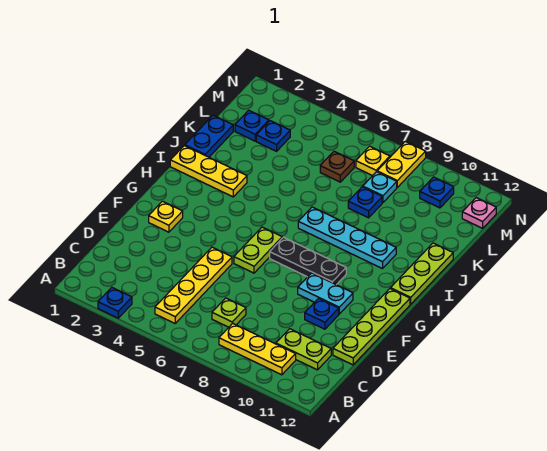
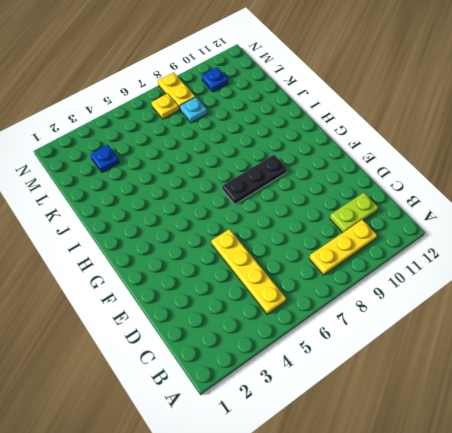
none -> blue 1x1 plate [98,287,132,318]
none -> lime 1x1 plate [212,298,246,327]
none -> lime 1x4 plate [333,289,410,365]

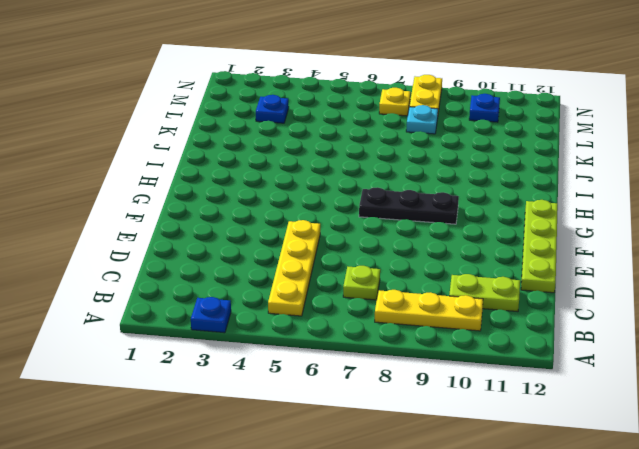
none -> blue 1x1 plate [305,298,339,329]
none -> yellow 1x1 plate [149,201,183,232]
none -> lime 1x2 plate [234,227,282,273]

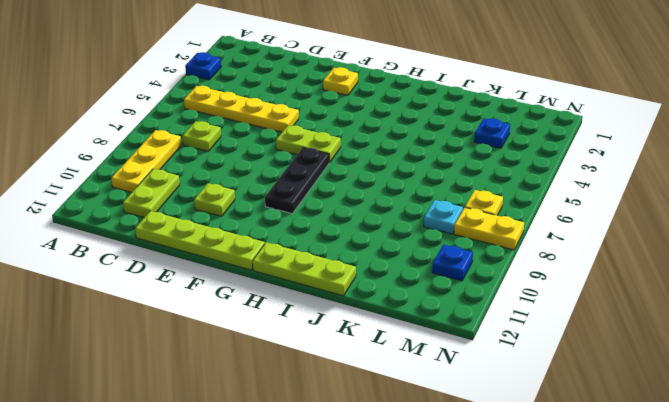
lime 1x1 plate [194,183,235,216] -> blue 1x1 plate [305,298,339,329]
none -> cyan 1x2 plate [298,273,353,314]
none -> yellow 1x3 plate [170,146,247,197]
none -> cyan 1x4 plate [298,207,396,269]

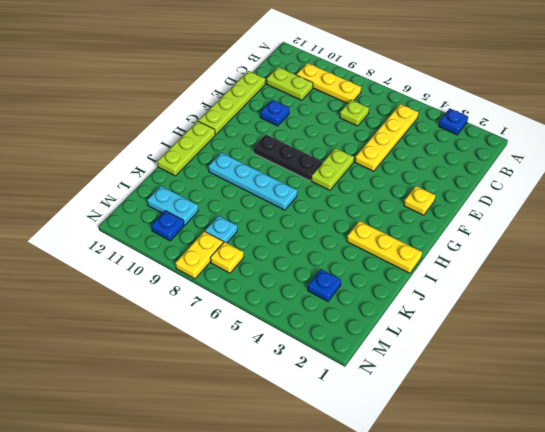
cyan 1x2 plate [147,186,198,225] -> cyan 1x2 plate moved to [298,273,353,314]
none -> blue 1x2 plate [185,115,233,157]
none -> blue 1x1 plate [348,187,382,218]
none -> blue 1x1 plate [235,110,269,141]

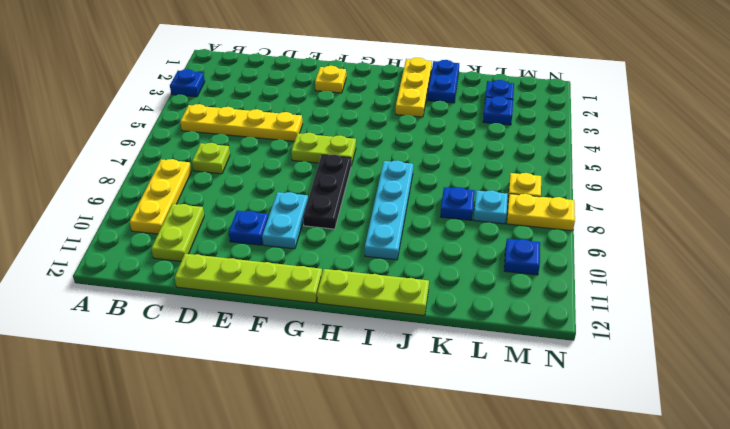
blue 1x2 plate [427,60,459,103] -> blue 1x2 plate turned to [185,115,233,157]
none -> brown 1x1 plate [320,151,354,182]
none -> pink 1x1 plate [462,198,496,228]

